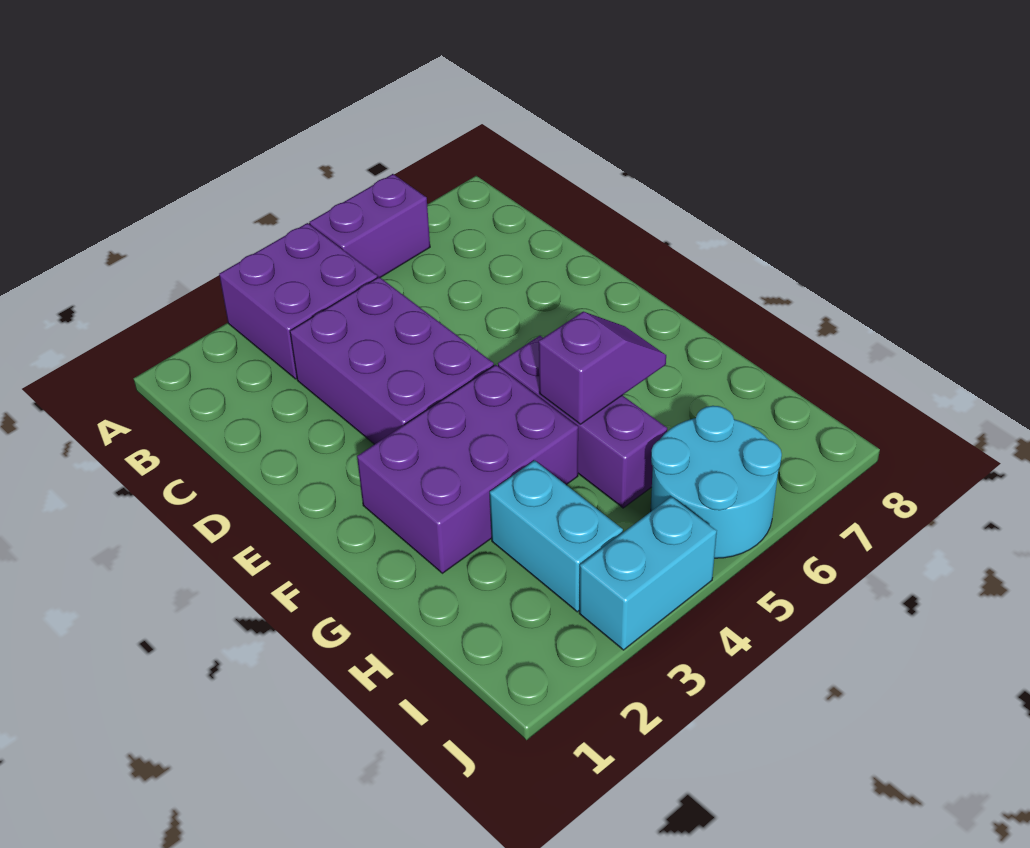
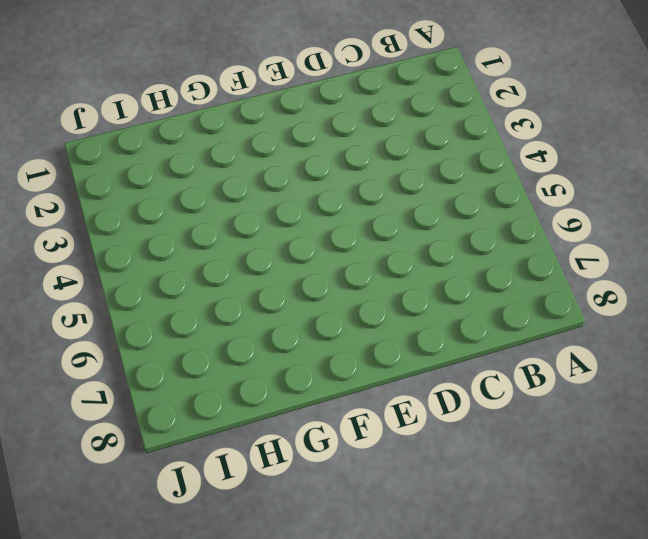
none -> purple 2x2 brick [219,223,377,379]
none -> purple 1x2 brick [310,174,430,278]

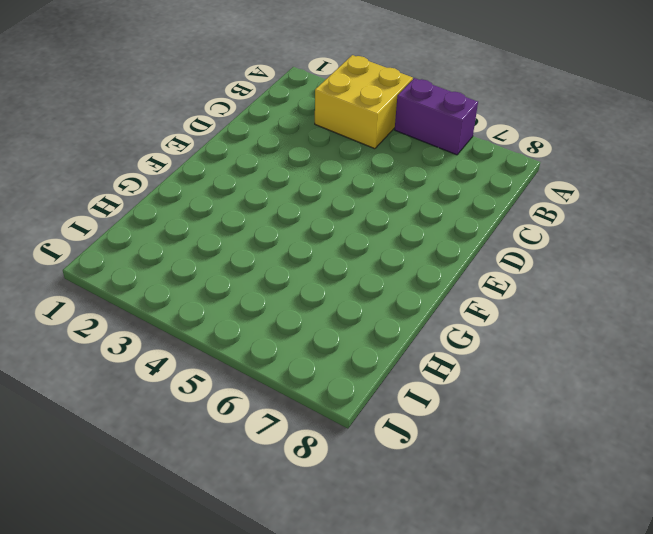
yellow 2x2 brick [315,55,413,149] -> purple 2x2 brick [219,223,377,379]
none -> purple 2x3 brick [290,277,494,444]
none -> purple 2x3 brick [357,365,578,573]

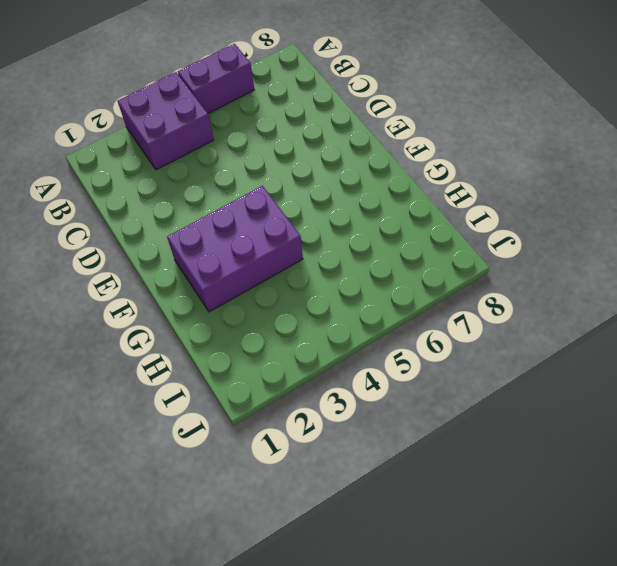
none -> purple 2x3 brick [290,277,494,444]
none -> purple 1x3 brick [498,336,667,508]

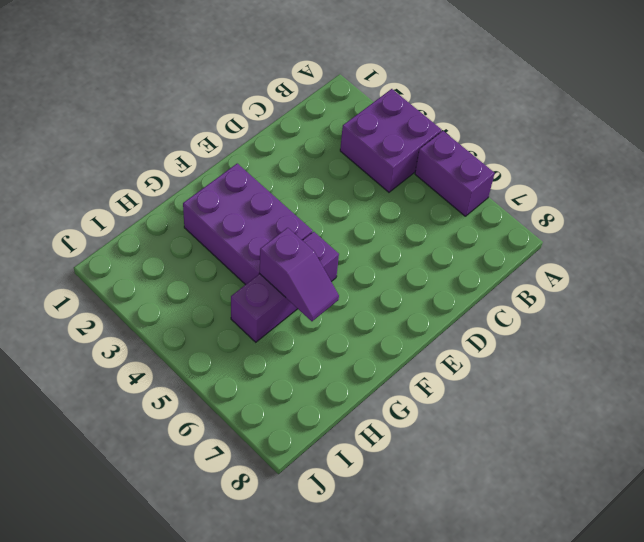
none -> purple 2x3 brick [290,277,494,444]
none -> cyan 1x2 brick [490,461,623,612]

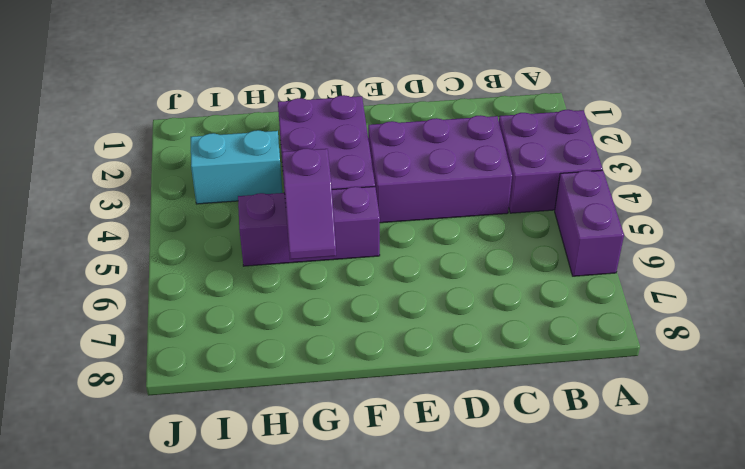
none -> cyan 2x2 round brick [651,406,782,558]
none -> cyan 1x2 brick [579,497,717,650]

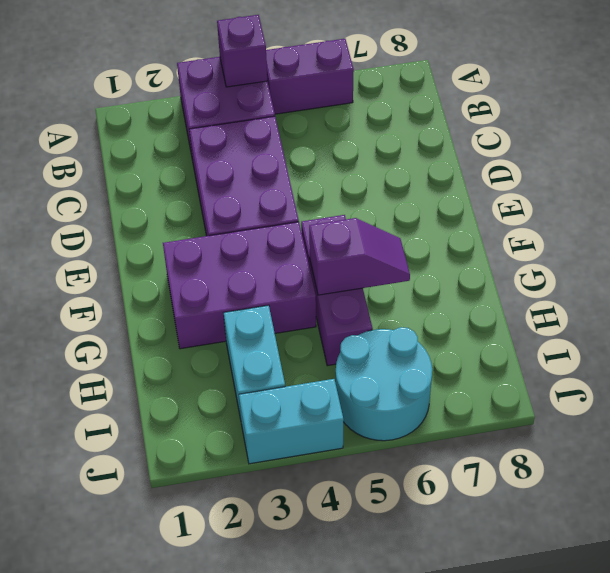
purple 1x1 brick [217,15,267,87] -> none

